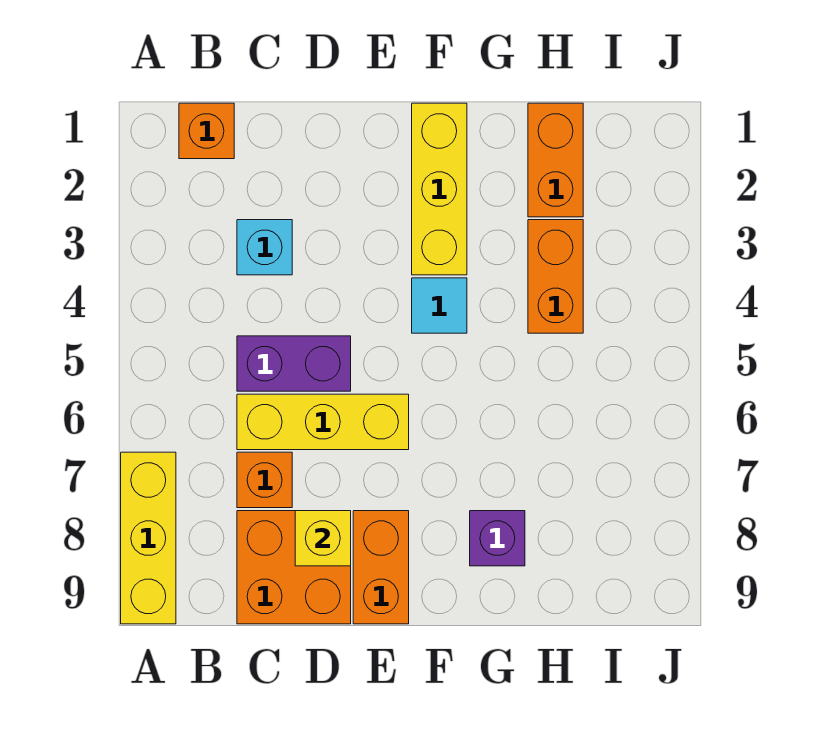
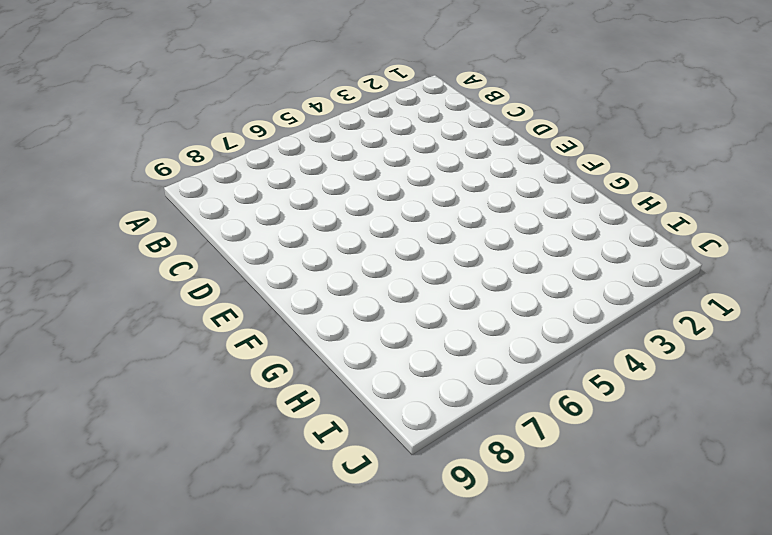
none -> yellow 1x3 brick [121,452,176,624]
none -> orange 1x1 brick [179,103,234,159]
none -> cyan 1x1 brick [237,220,292,275]

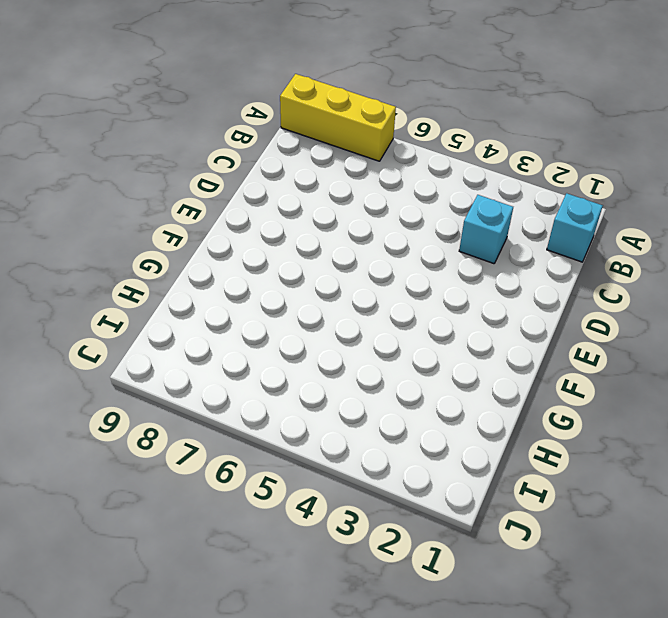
cyan 1x1 brick [547,193,603,262] -> orange 1x1 brick [179,103,234,159]
none -> purple 1x2 brick [237,336,351,391]
none -> yellow 1x3 brick [237,394,409,450]
none -> orange 1x1 brick [237,452,292,508]

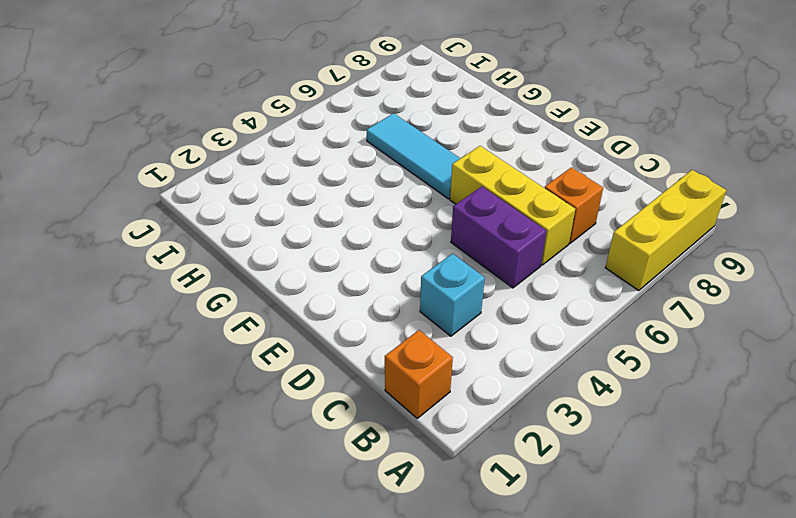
cyan 1x3 tile [367,113,460,199] -> none
none -> orange 2x2 brick [237,511,351,624]
none -> orange 1x2 brick [353,511,409,624]
none -> yellow 1x3 brick [412,103,467,275]

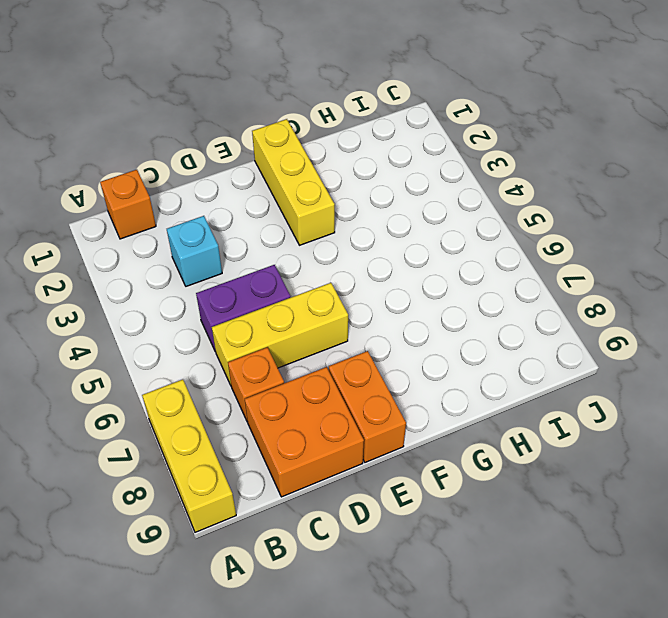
none -> cyan 1x1 tile [412,278,467,333]
none -> purple 1x1 brick [470,511,525,566]
none -> orange 1x2 brick [528,103,583,217]

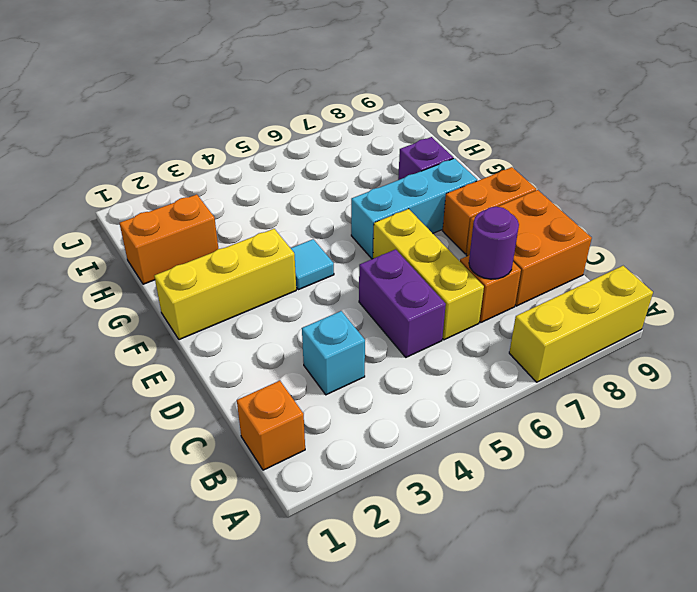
purple 1x1 round brick [469,207,519,279] -> none
cyan 1x3 brick [351,158,477,259] -> none
none -> orange 1x2 brick [528,220,583,333]
none -> yellow 1x1 brick [295,511,351,566]

